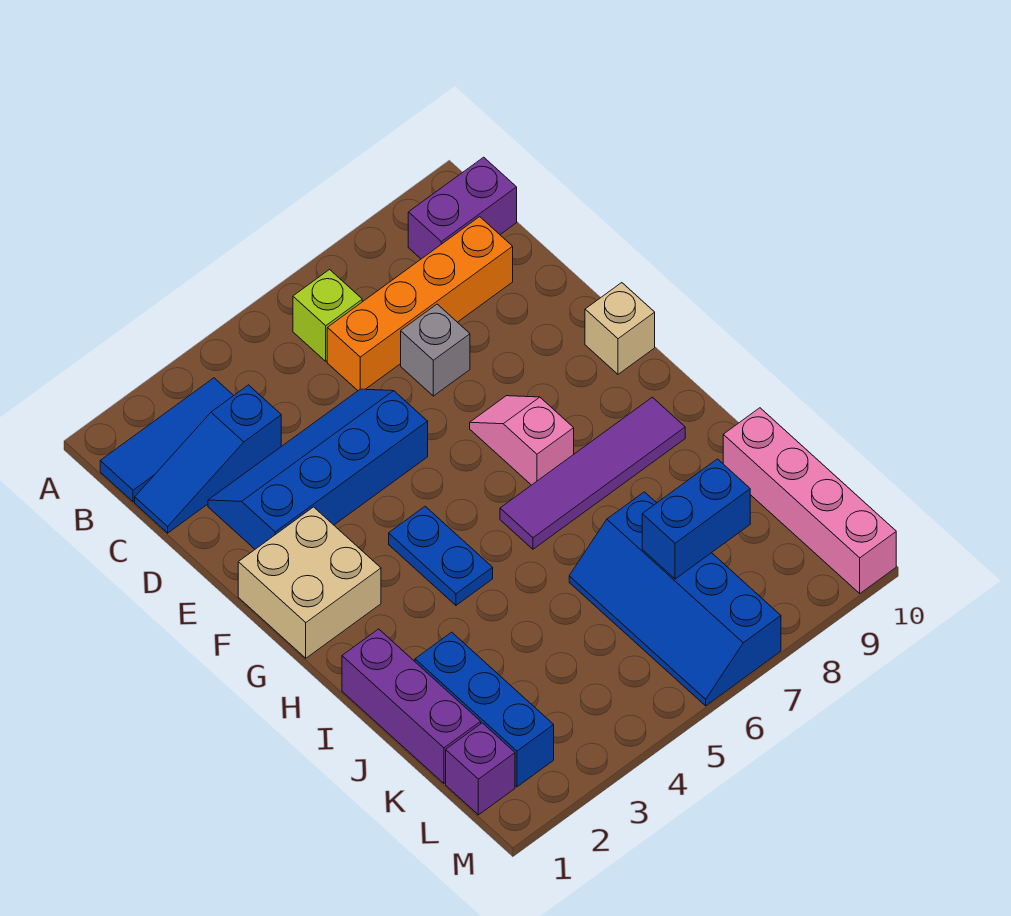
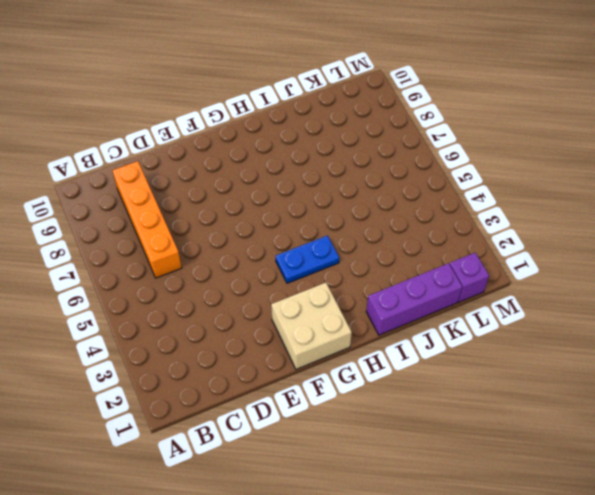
none -> blue 1x3 tile [100,378,234,502]
none -> lime 1x1 brick [293,270,362,361]
none -> purple 1x2 brick [408,157,517,259]

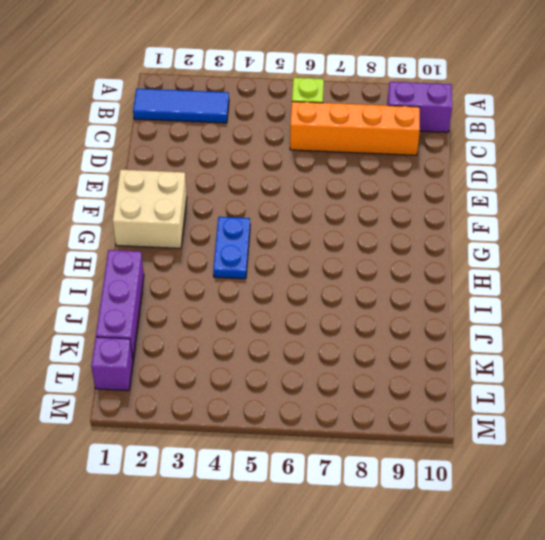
none -> blue 1x3 slope [135,385,281,533]
none -> blue 2x4 slope [208,389,428,549]
none -> grey 1x1 brick [401,304,470,396]

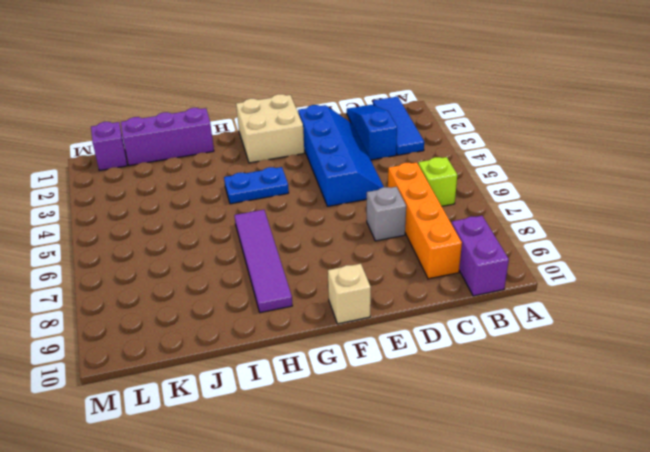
none -> pink 1x2 slope [470,396,574,485]
none -> blue 1x3 brick [415,632,554,787]
none -> blue 2x4 slope [569,492,781,706]

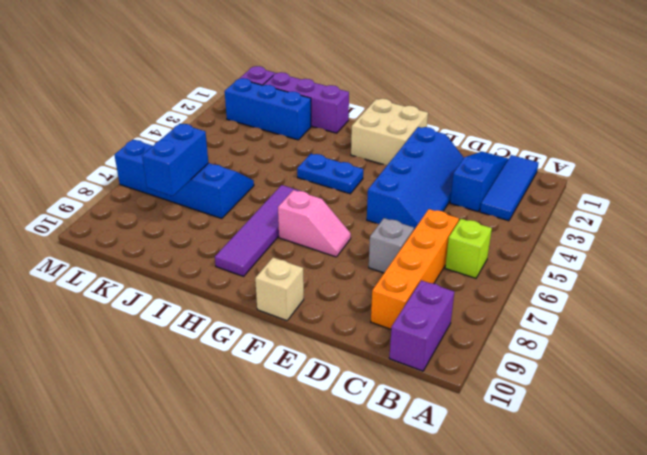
none -> pink 1x4 brick [723,408,896,593]

